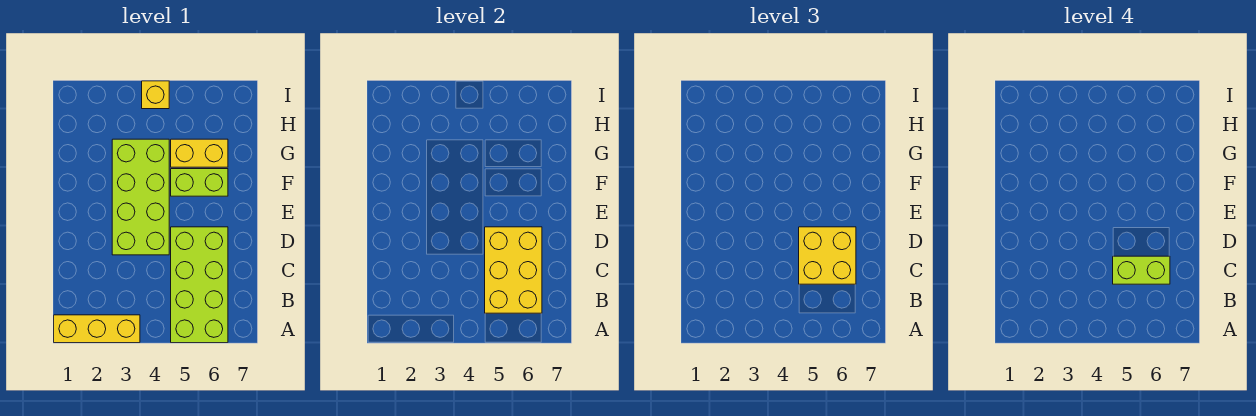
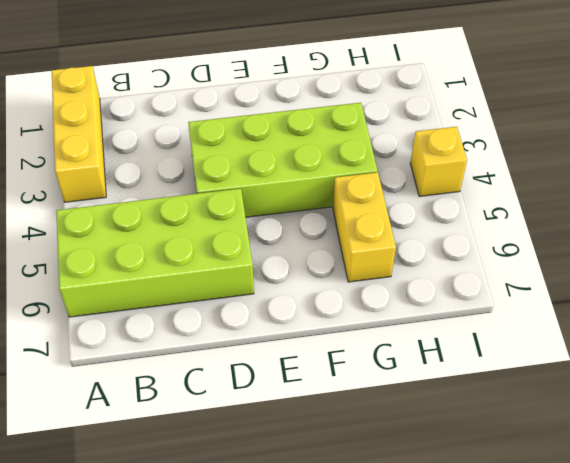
none -> lime 1x2 brick [171,169,228,196]
none -> yellow 2x3 brick [485,227,542,313]

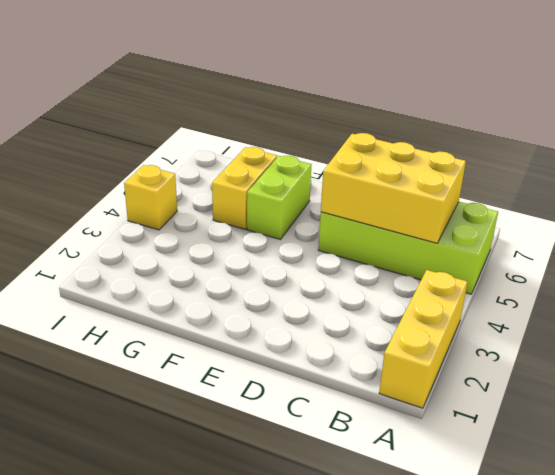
none -> lime 2x4 brick [112,139,169,255]
none -> yellow 2x2 brick [799,227,856,284]

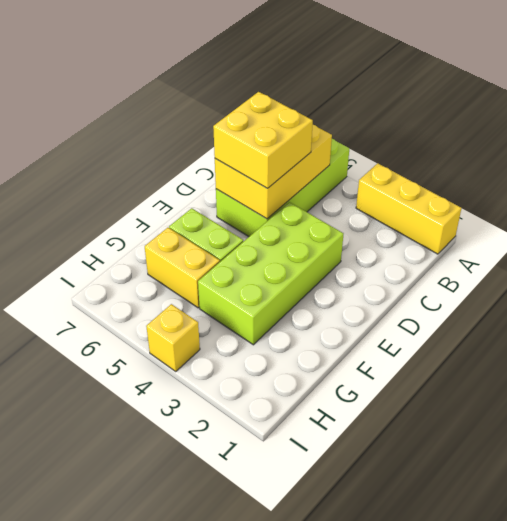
none -> lime 1x2 brick [1113,256,1170,284]

